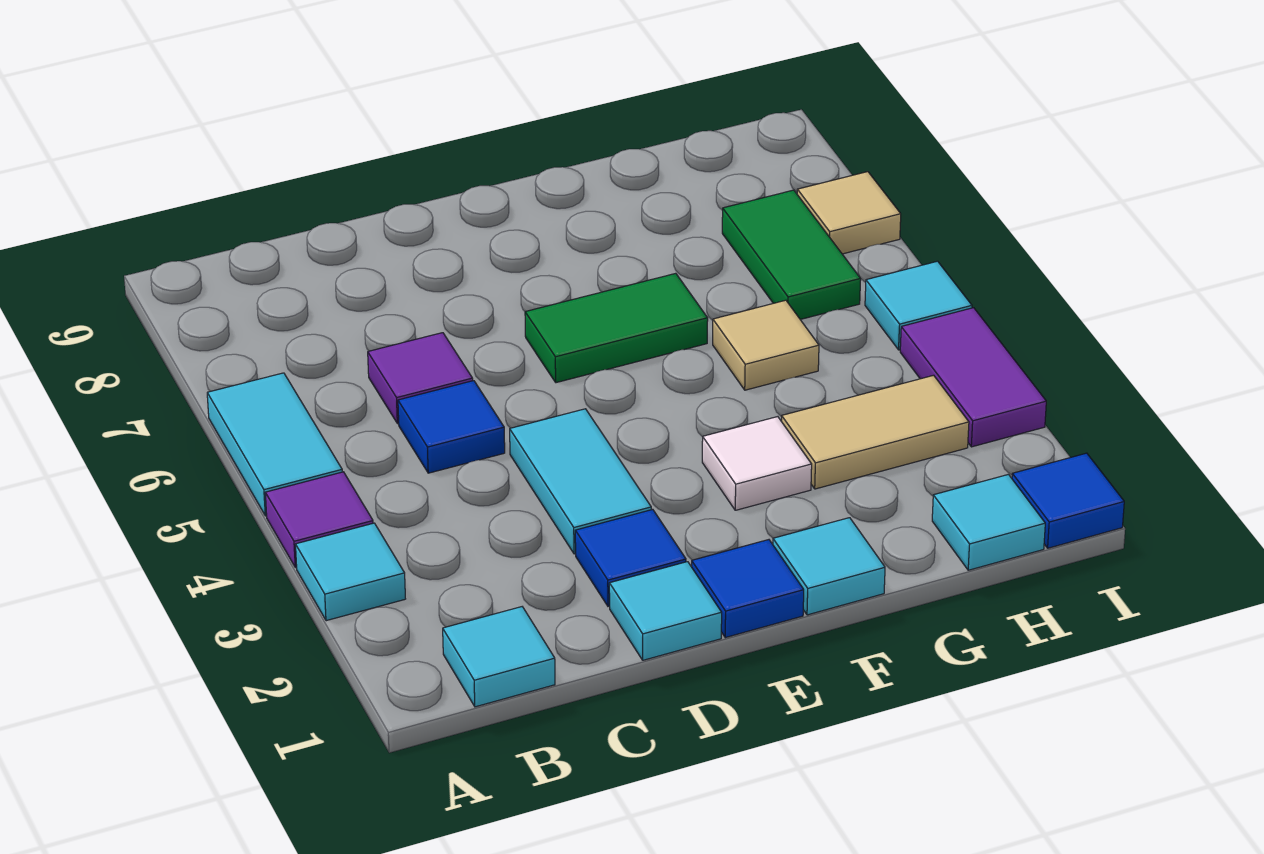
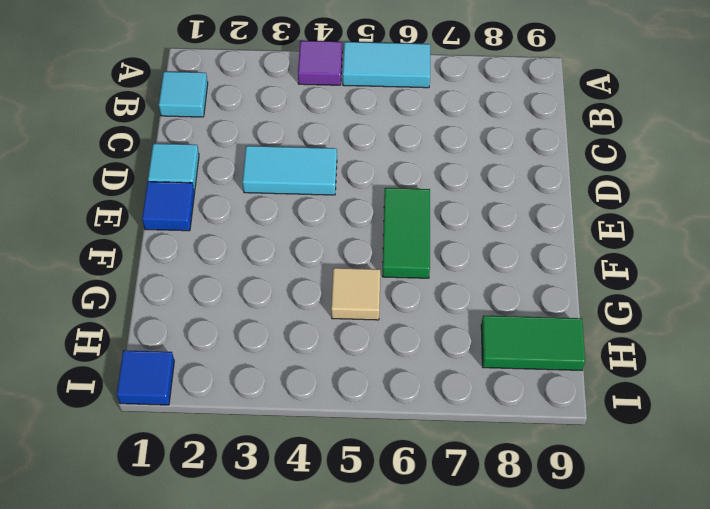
green 1x2 tile [481,316,585,370] -> green 1x2 tile moved to [722,190,861,319]
none -> cyan 1x1 tile [296,523,405,621]
none -> blue 1x1 tile [398,381,505,473]
none -> purple 1x1 tile [368,333,473,424]

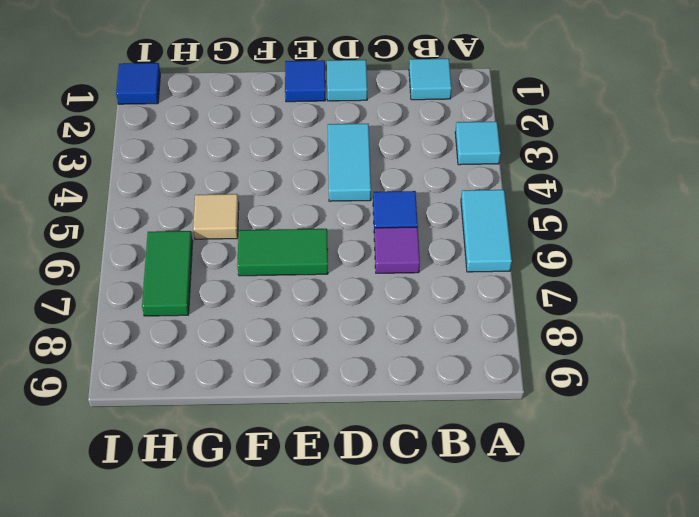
none -> purple 1x1 tile [265,472,373,568]
none -> blue 1x1 tile [575,509,686,606]
none -> cyan 1x1 tile [773,518,885,615]

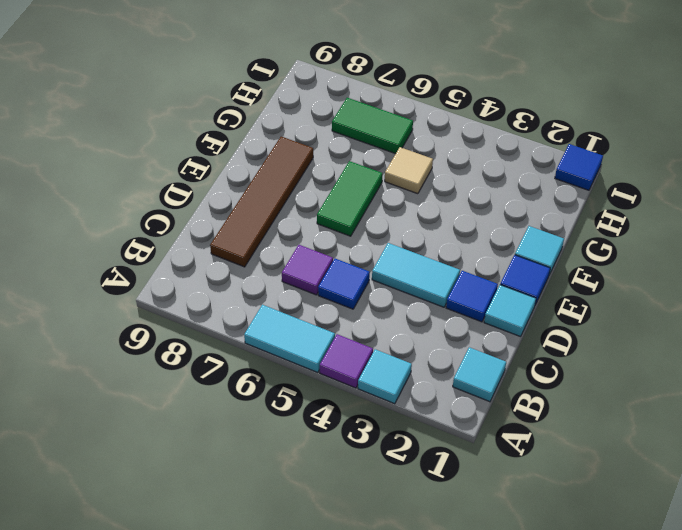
brown 1x4 tile [210,137,313,267] -> none
none -> white 1x1 tile [702,417,812,510]
none -> tan 1x2 tile [781,375,969,489]
none -> cyan 1x1 tile [932,474,1045,570]

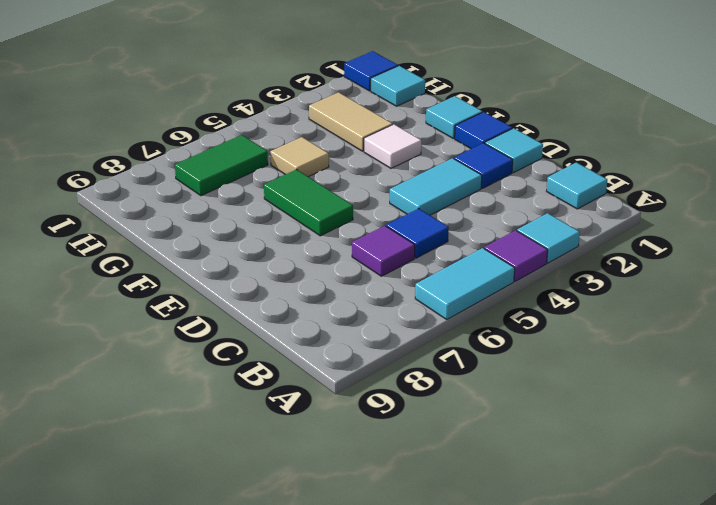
none -> purple 1x2 tile [900,308,1046,447]
none -> cyan 1x1 tile [865,261,972,350]
none -> tan 1x1 tile [797,172,901,254]

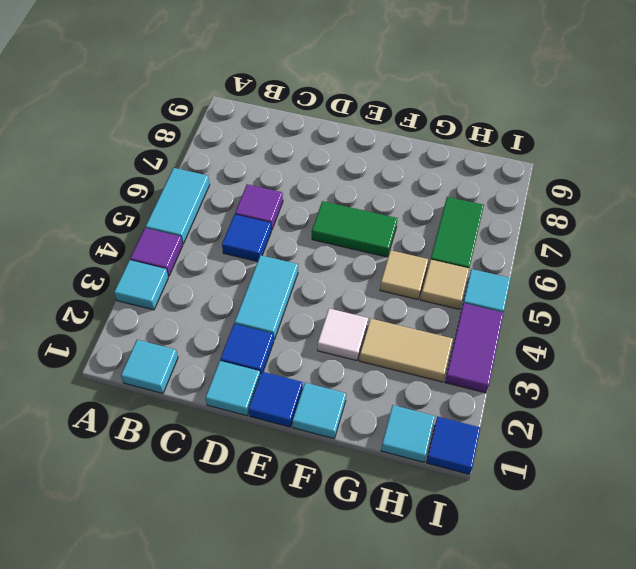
tan 1x1 tile [421,260,469,309] -> tan 1x1 tile moved to [797,172,901,254]

